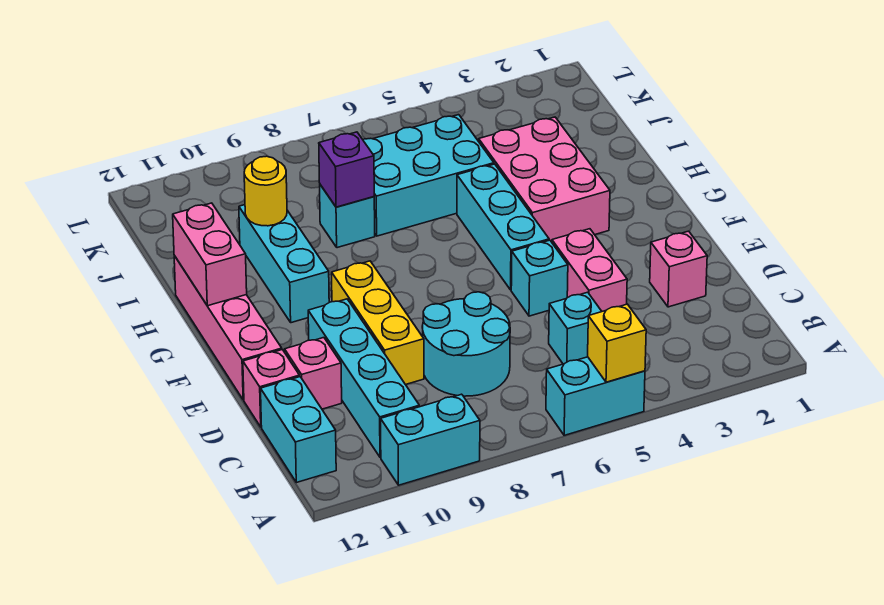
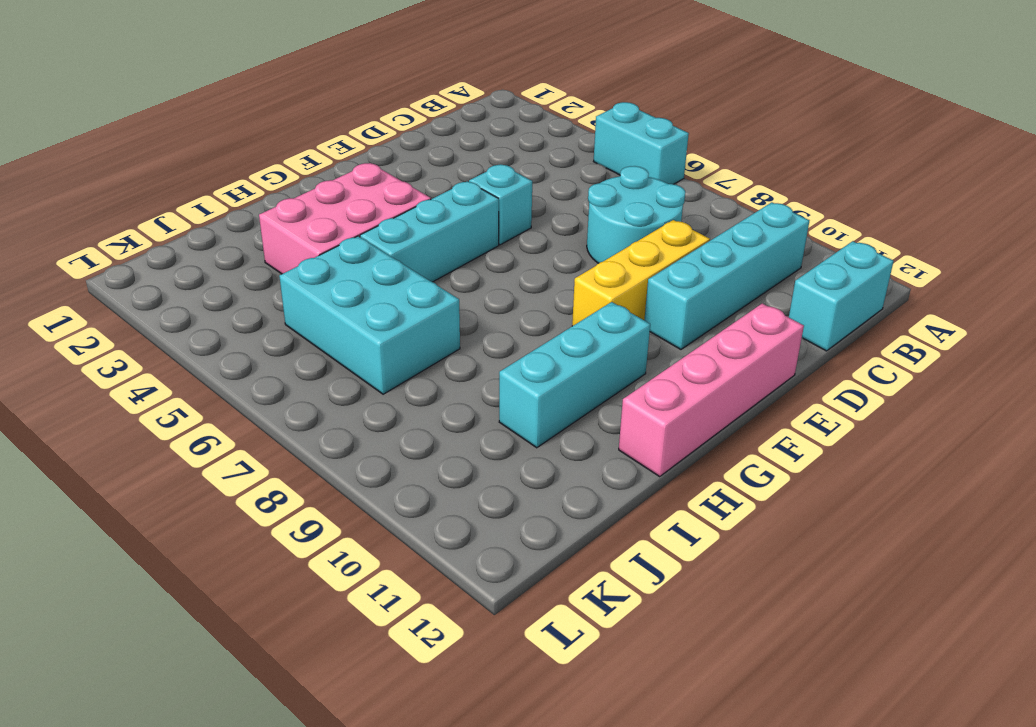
none -> cyan 1x2 brick [381,394,480,485]
none -> cyan 1x1 brick [549,292,602,364]
none -> pink 1x1 brick [650,231,707,307]

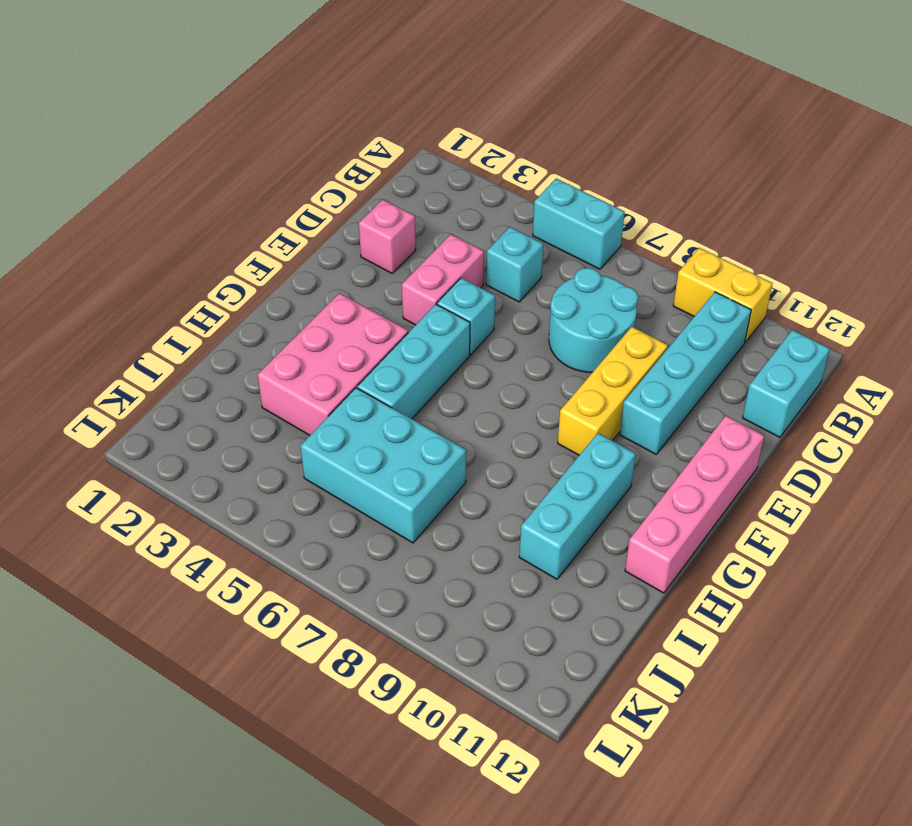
yellow 1x2 brick [673,248,773,342] -> cyan 1x2 brick [381,394,480,485]
none -> pink 1x1 brick [285,338,342,409]
none -> pink 1x1 brick [243,350,300,427]
none -> cyan 1x1 brick [320,185,375,248]

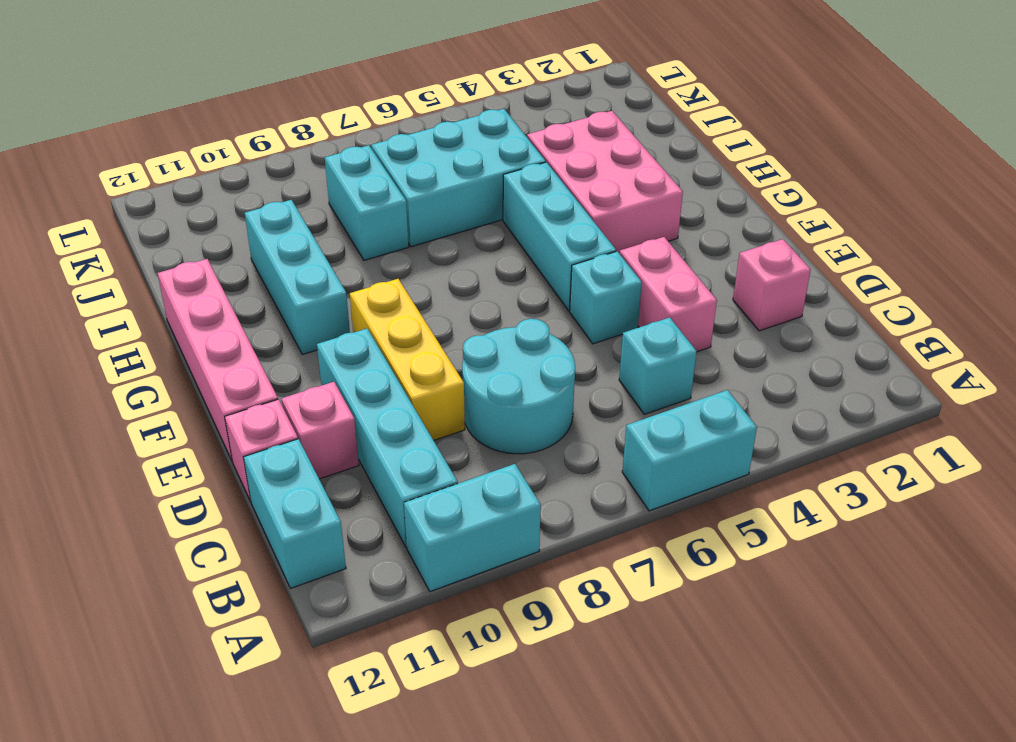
cyan 1x2 brick [325,145,409,260] -> cyan 1x1 brick [320,185,375,248]
none -> yellow 1x1 brick [588,304,646,382]
none -> pink 1x2 brick [173,203,247,306]
none -> purple 1x1 brick [319,132,374,207]

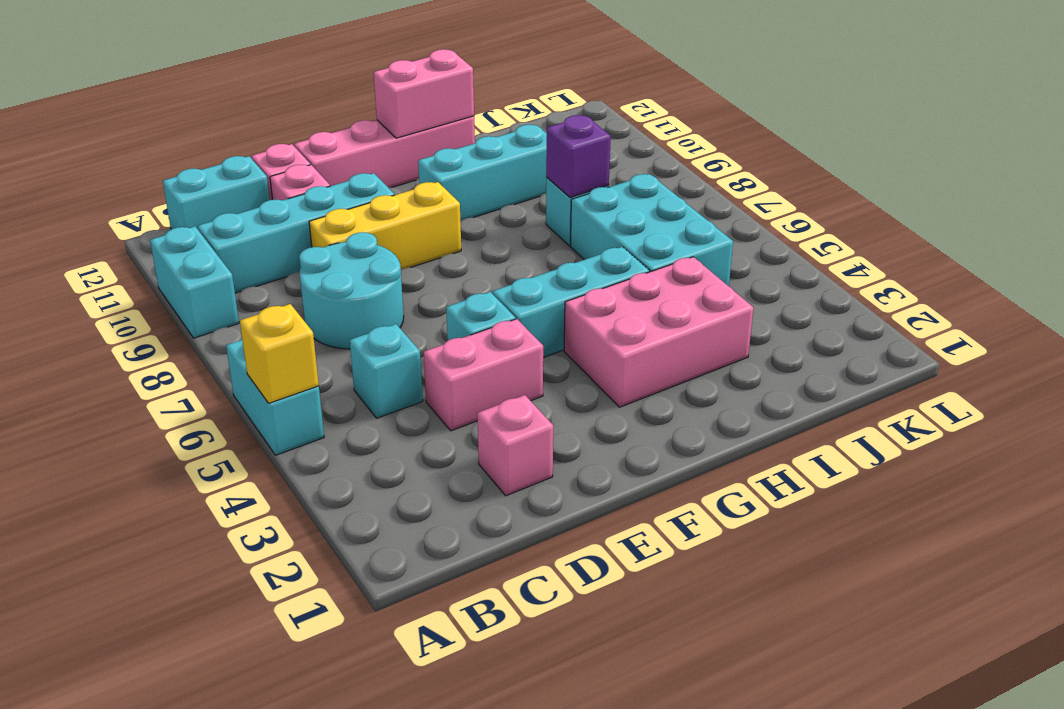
none -> yellow 1x1 round brick [244,156,287,226]

